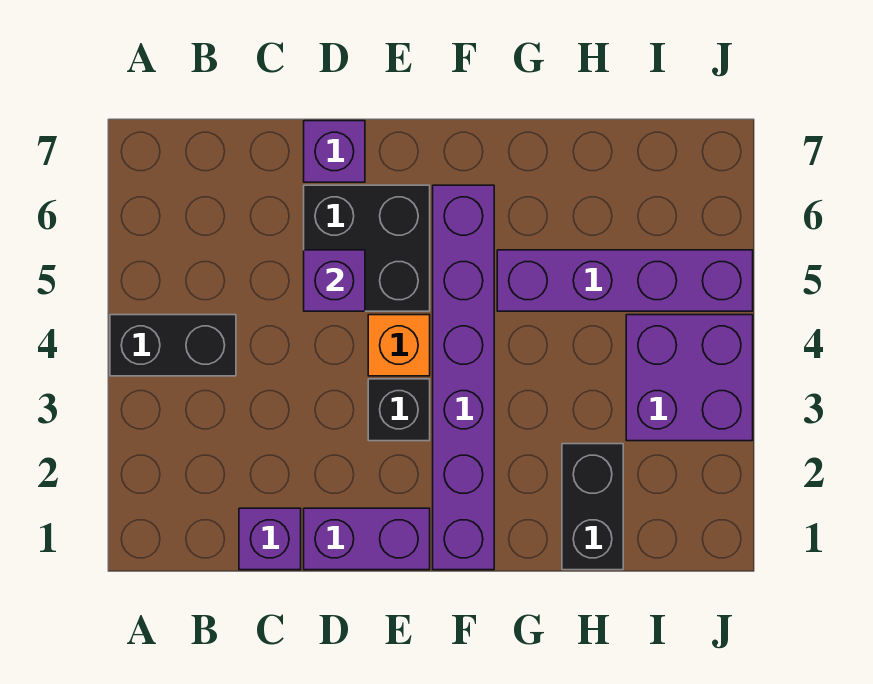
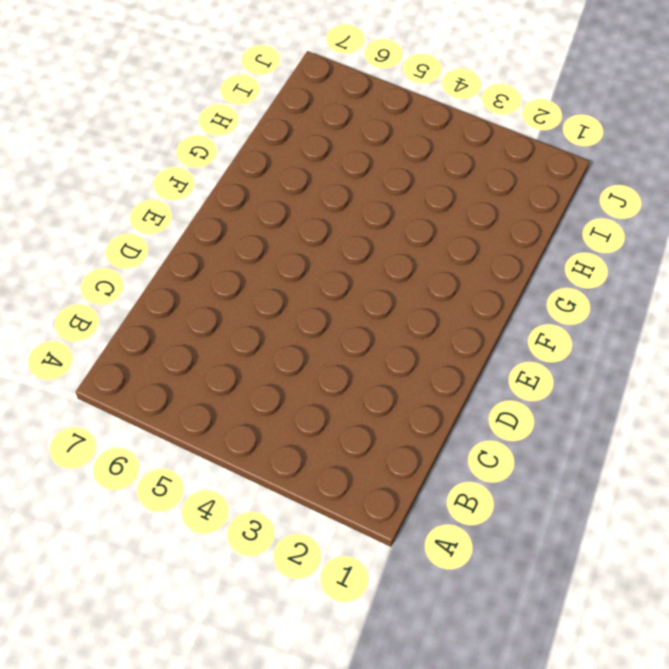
none -> black 1x2 brick [110,315,236,376]
none -> purple 1x1 brick [239,508,301,570]
none -> purple 1x2 brick [304,508,430,570]

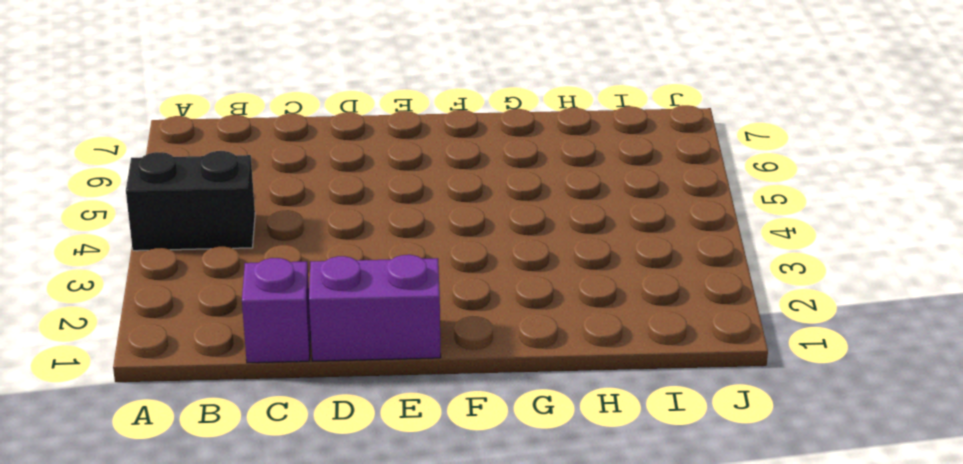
none -> black 2x2 brick [304,185,430,311]
none -> purple 1x1 brick [304,121,365,182]
none -> black 1x1 brick [368,379,430,441]

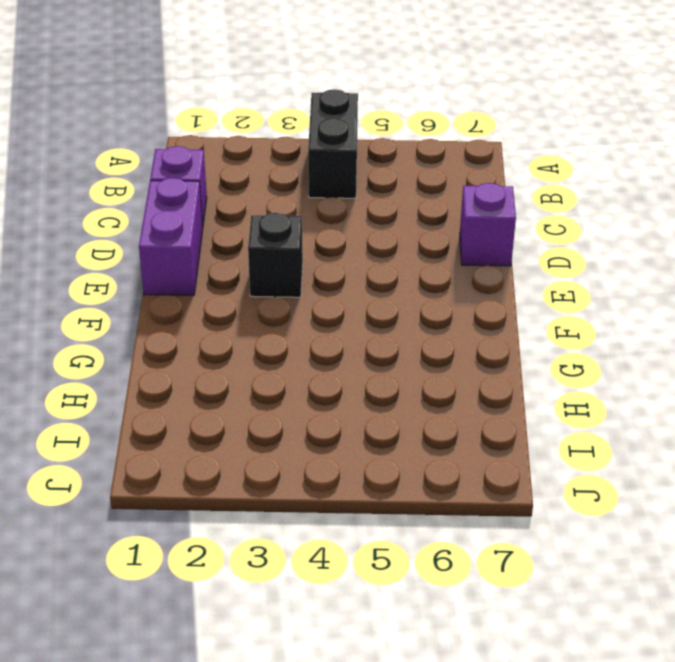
none -> black 2x2 brick [304,185,430,311]
none -> orange 1x1 brick [368,315,430,376]
none -> purple 1x6 brick [433,185,494,570]

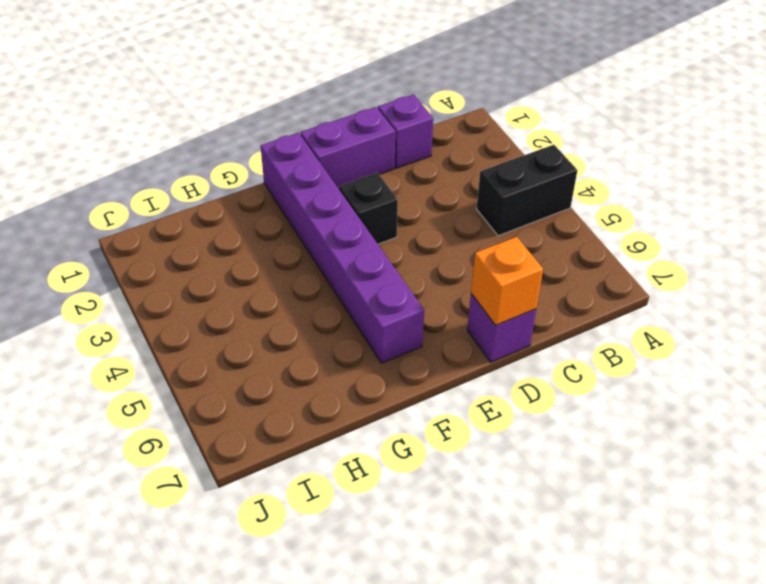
orange 1x1 brick [471,237,543,325] -> orange 1x1 brick moved to [368,315,430,376]
none -> black 2x2 brick [304,185,430,311]
none -> purple 1x4 brick [497,250,753,311]
none -> black 1x2 brick [562,444,623,570]

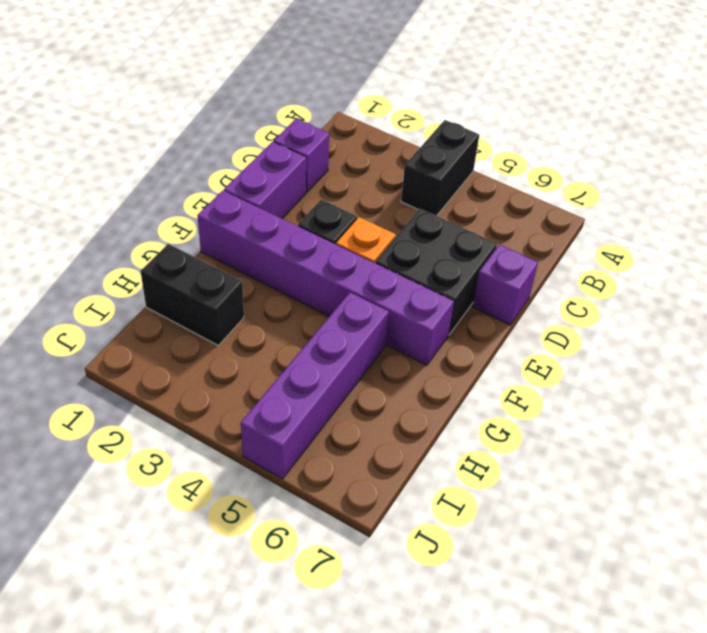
none -> purple 2x2 brick [626,315,753,441]
none -> purple 1x1 brick [304,250,365,311]

